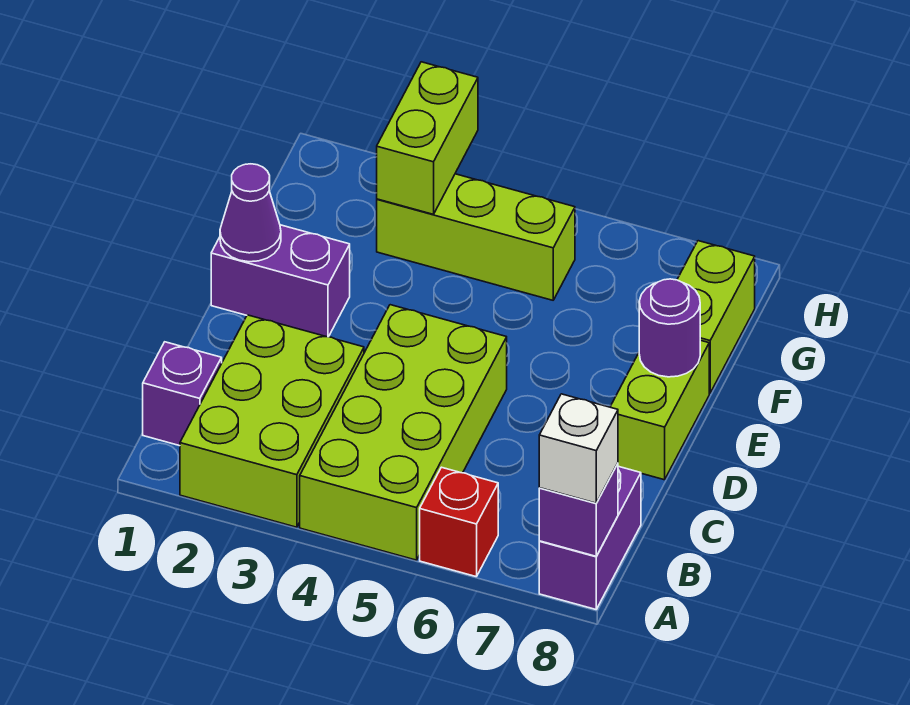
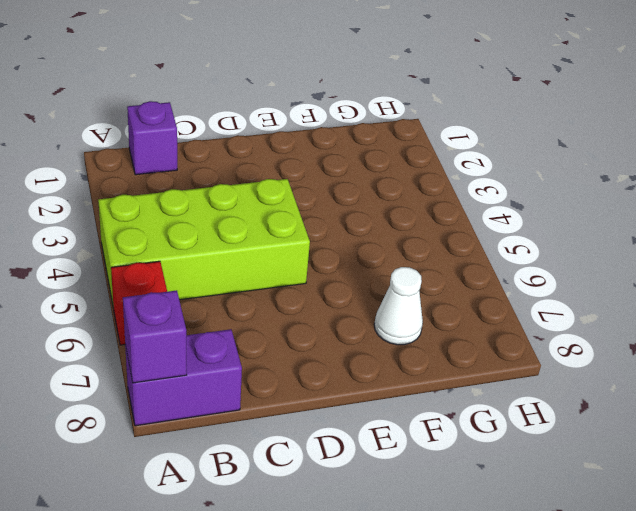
white 1x1 cone [374,267,423,345] -> none
none -> lime 2x3 brick [180,315,364,527]
none -> lime 1x2 brick [610,340,709,480]
none -> purple 1x2 brick [211,225,350,337]

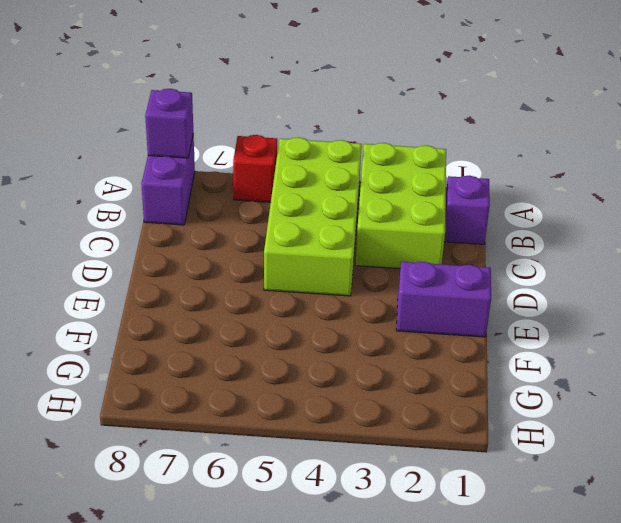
none -> lime 1x2 brick [610,340,709,480]
none -> lime 1x2 brick [677,241,755,393]
none -> lime 1x3 brick [377,174,575,300]

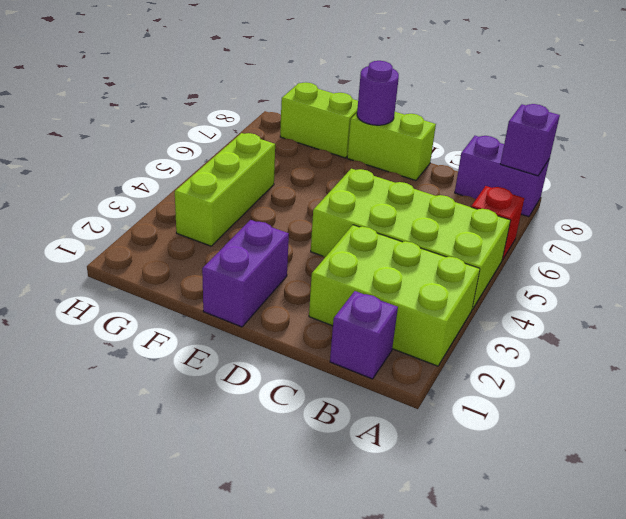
none -> purple 1x1 cone [220,164,281,262]
none -> lime 1x2 brick [377,62,478,214]
none -> white 1x1 brick [539,394,618,503]

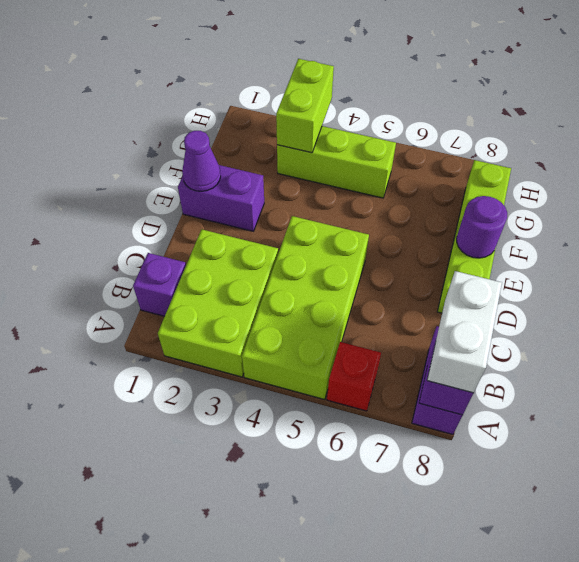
white 1x2 brick [427,271,502,393] -> white 1x1 brick [539,394,618,503]

